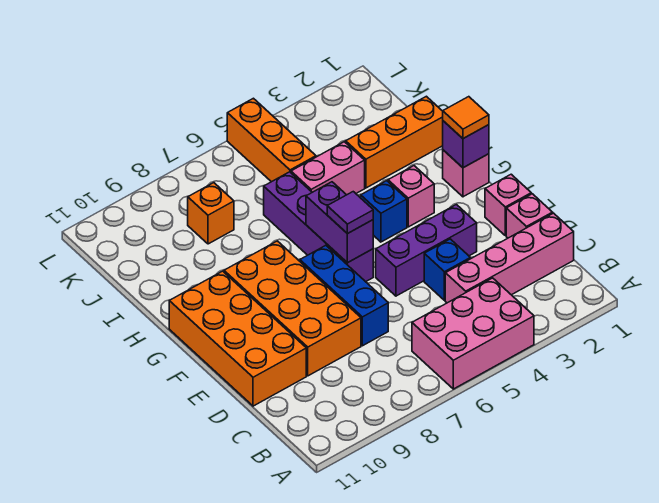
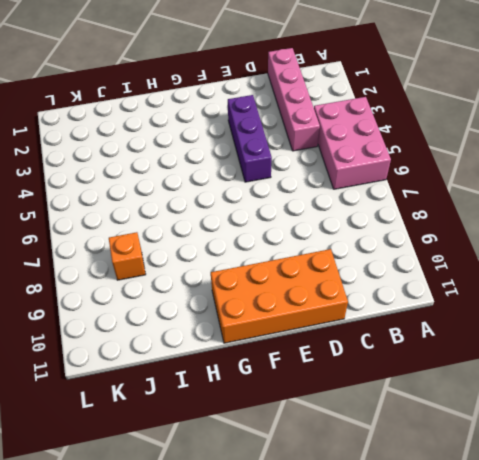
none -> pink 1x1 brick [506,194,553,238]
none -> blue 1x1 brick [424,239,471,300]
none -> blue 1x3 brick [300,245,388,346]

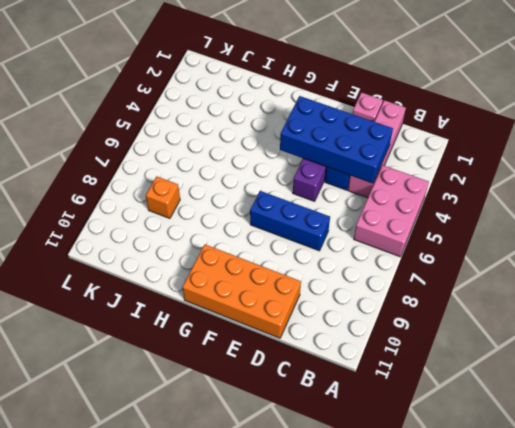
blue 2x4 brick [280,96,393,183] -> none
none -> orange 2x4 brick [224,241,361,376]
none -> pink 1x1 brick [485,174,531,236]
none -> purple 1x4 brick [264,172,373,282]

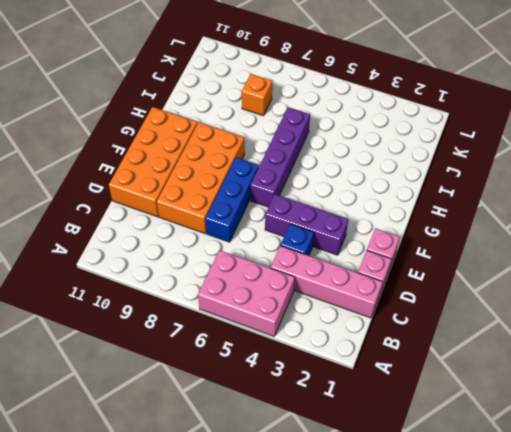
none -> pink 1x1 brick [443,150,489,197]
none -> pink 1x1 brick [388,166,434,227]
none -> blue 1x1 brick [361,181,407,242]

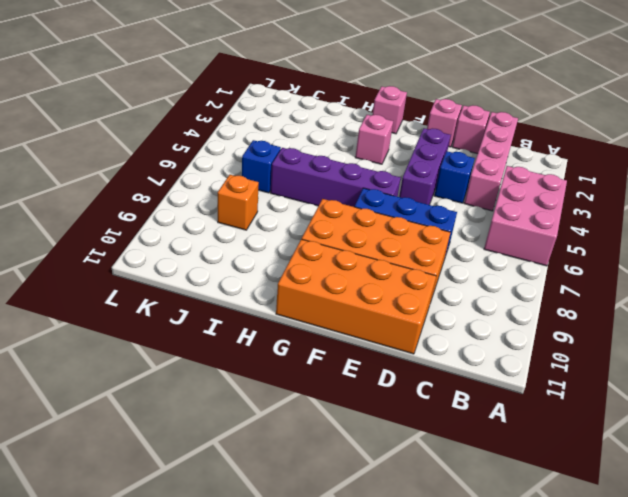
blue 1x1 brick [242,140,281,193] -> blue 1x1 brick moved to [361,181,407,242]
none -> orange 1x3 brick [346,96,443,188]
none -> pink 1x2 brick [291,142,365,195]
none -> orange 1x3 brick [227,98,316,182]

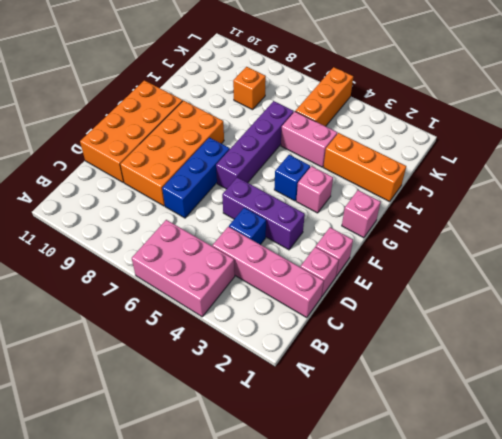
none -> purple 1x2 brick [306,182,373,263]
none -> purple 1x1 brick [443,121,489,168]
none -> purple 1x1 tile [327,192,373,234]

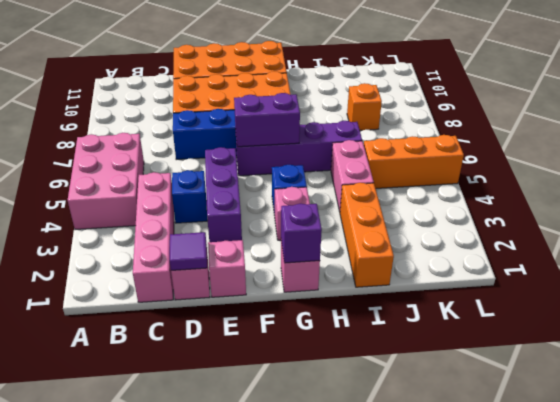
purple 1x1 tile [170,232,207,271] -> purple 1x1 tile moved to [327,192,373,234]
none -> orange 1x1 tile [443,97,489,139]

